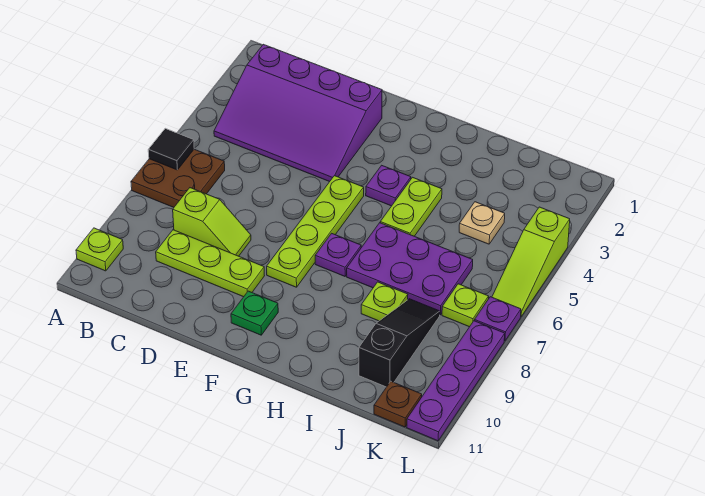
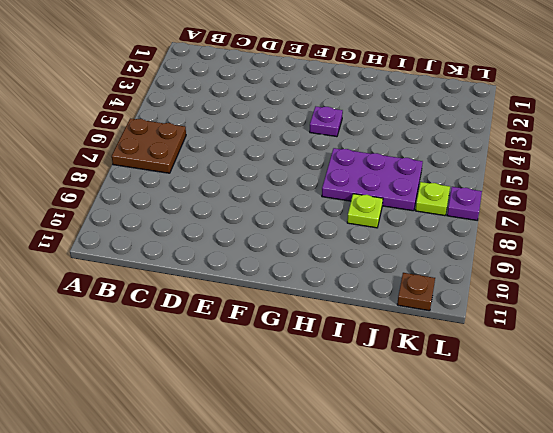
none -> lime 1x1 plate [76,228,123,271]
none -> purple 3x4 slope [214,44,382,182]
none -> lime 1x2 slope [173,188,251,256]

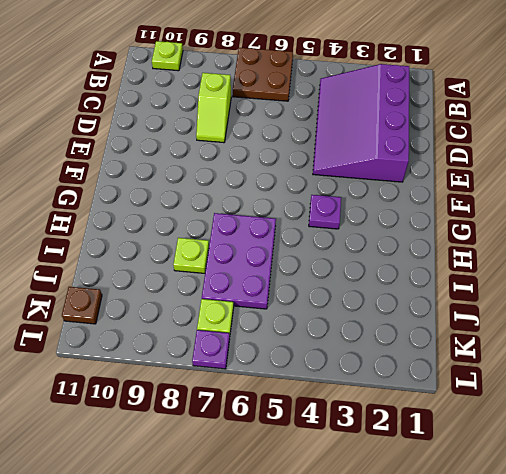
none -> lime 1x3 plate [156,230,264,297]
none -> lime 1x4 plate [267,176,364,287]
none -> green 1x1 plate [231,291,278,335]

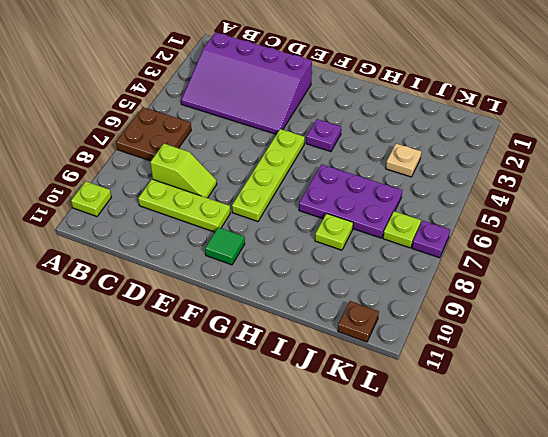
green 1x1 tile [205,227,245,265] -> green 1x1 plate [231,291,278,335]
none -> purple 1x1 plate [315,233,361,276]
none -> lime 1x2 plate [380,177,442,236]
none -> black 1x3 slope [359,299,440,387]

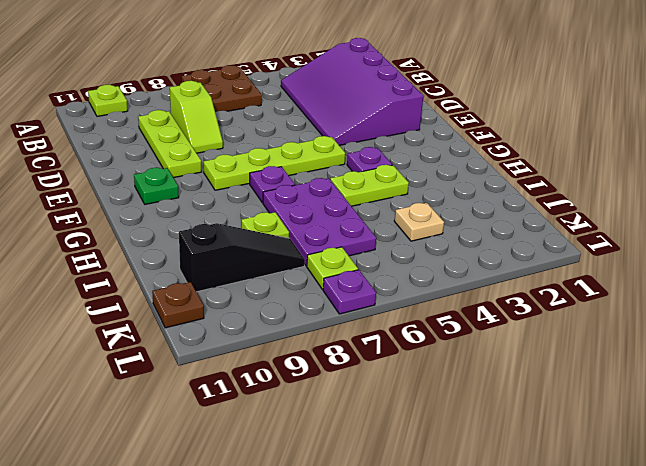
none -> lime 1x3 slope [492,207,570,316]
none -> purple 1x4 plate [407,321,505,441]
none -> black 1x1 tile [148,128,194,170]

